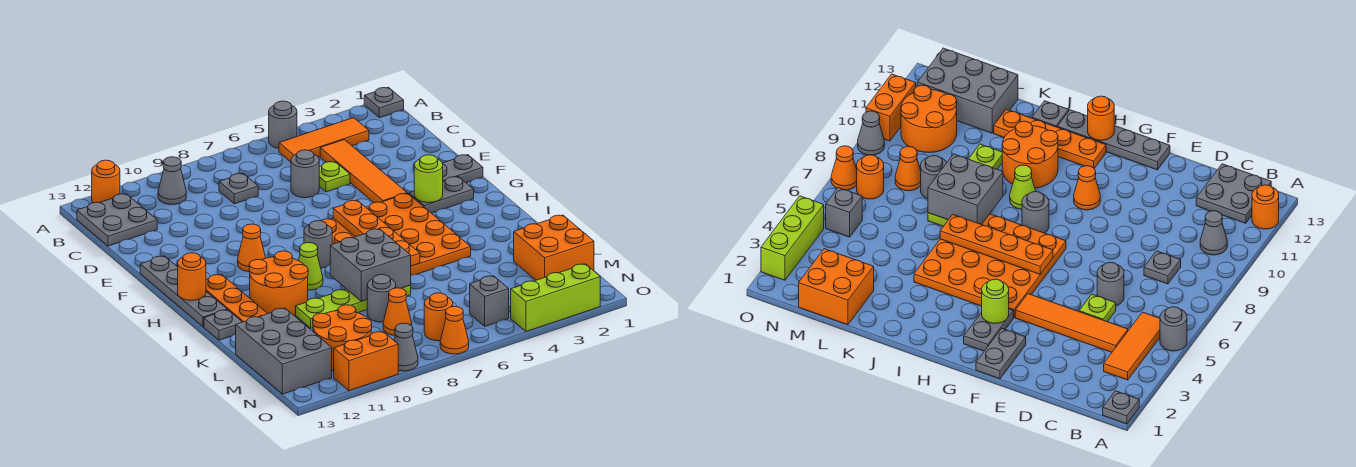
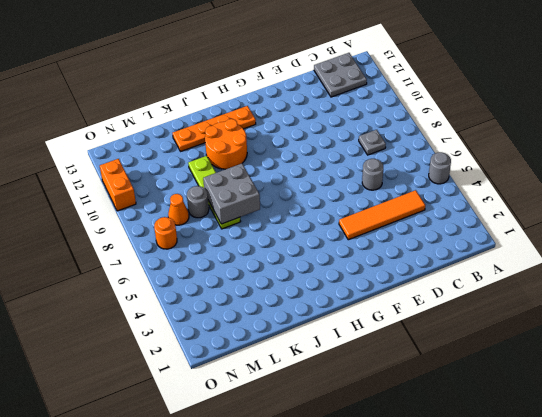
none -> grey 1x1 plate [364,87,404,118]
none -> orange 1x1 round brick [92,160,120,203]
none -> orange 1x3 tile [279,118,369,162]
none -> grey 1x1 cone [158,157,186,204]

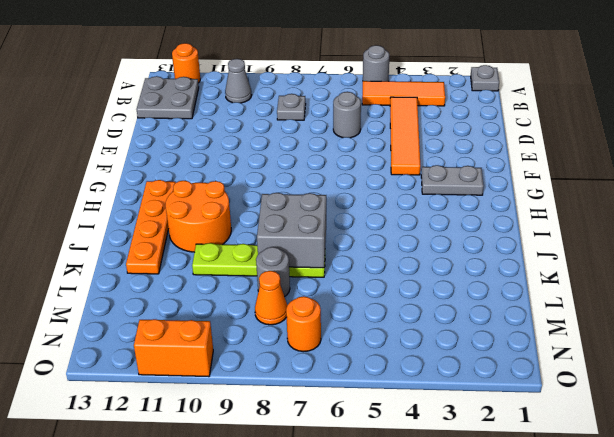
none -> lime 1x1 plate [319,162,350,192]
none -> grey 1x2 plate [442,155,483,183]
none -> grey 1x4 plate [140,256,227,327]
none -> orange 4x4 plate [321,193,471,275]

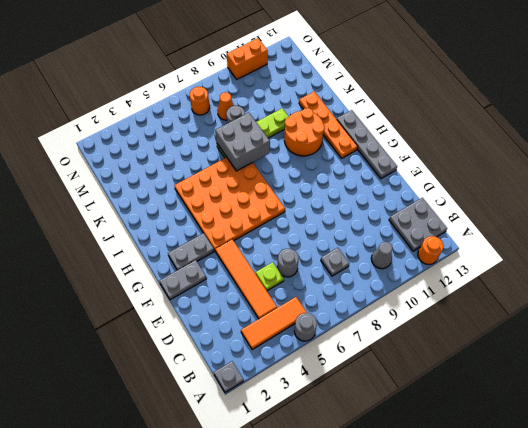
none -> orange 1x1 cone [238,224,265,272]
none -> grey 1x1 round brick [304,221,332,268]
none -> lime 1x1 cone [299,243,323,290]
none -> grey 1x1 plate [204,310,242,340]

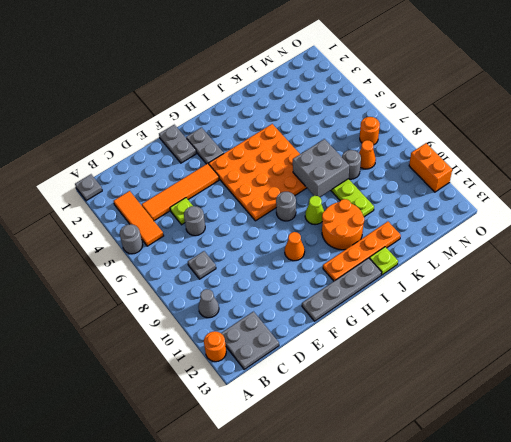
lime 1x1 plate [369,247,398,275] -> grey 1x1 plate [204,310,242,340]
none -> orange 2x2 brick [514,215,594,280]
none -> grey 2x3 brick [236,308,332,394]
none -> orange 2x2 round brick [313,305,372,371]
none -> grey 1x1 brick [470,276,509,326]

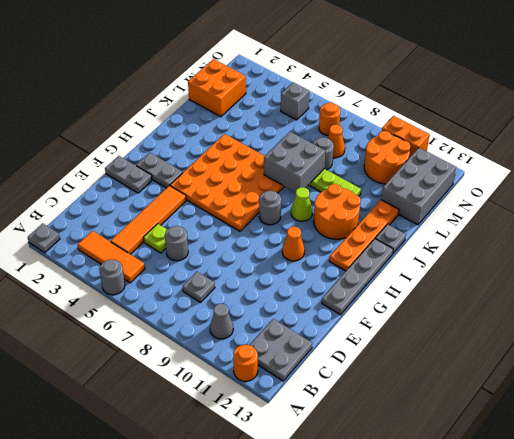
none -> lime 1x3 brick [511,264,600,331]
none -> orange 1x1 cone [440,306,469,354]
none -> grey 1x1 cone [394,323,418,371]
none -> lime 1x1 round brick [414,155,443,203]

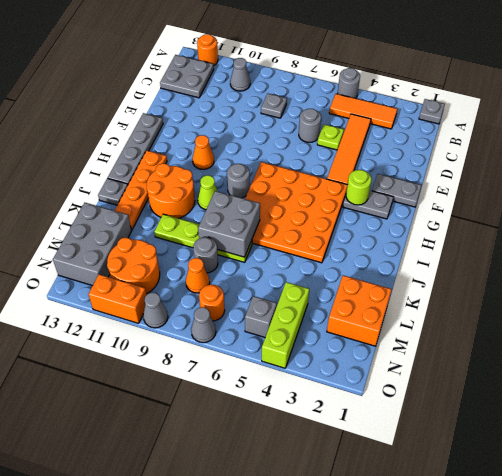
lime 1x3 brick [262,282,309,368] -> lime 1x3 brick turned to [511,264,600,331]
grey 1x1 cone [191,307,216,343] -> orange 1x1 cone [440,306,469,354]
none -> orange 1x4 plate [333,200,420,266]
none -> orange 1x1 round brick [178,253,206,300]

